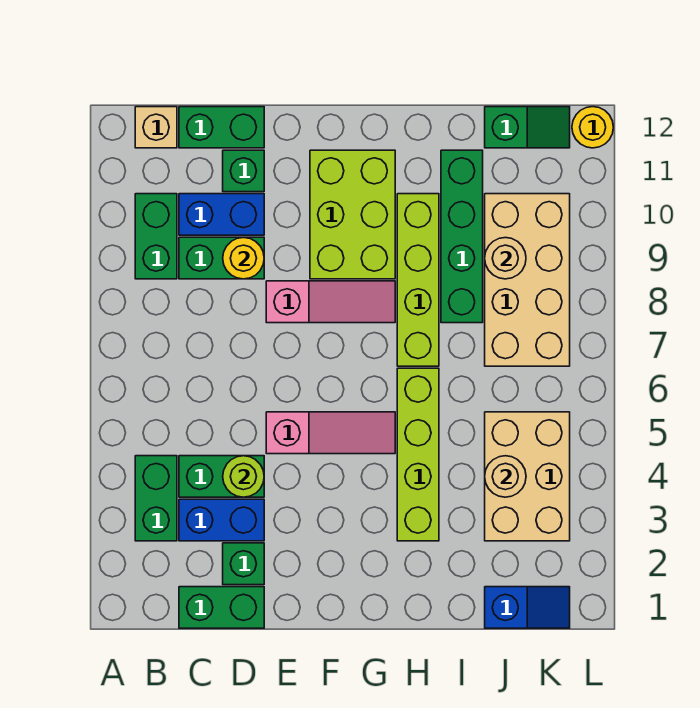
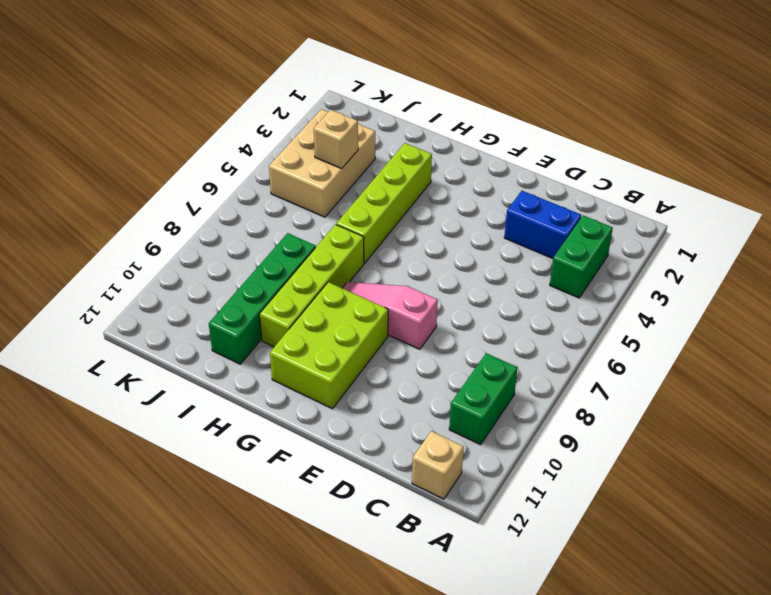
tan 1x1 brick [314,110,358,168] -> tan 1x1 round brick [485,456,526,497]
none -> green 1x2 brick [179,587,264,628]
none -> green 1x2 brick [179,456,264,497]
none -> green 1x2 brick [179,237,264,279]

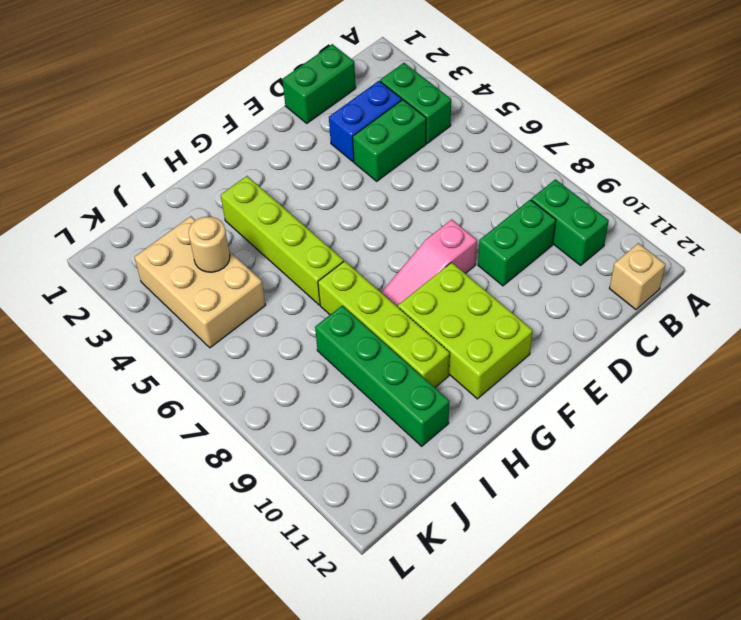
none -> blue 1x2 brick [179,194,264,235]
none -> green 1x2 brick [179,107,264,148]
none -> green 1x1 brick [223,543,264,585]

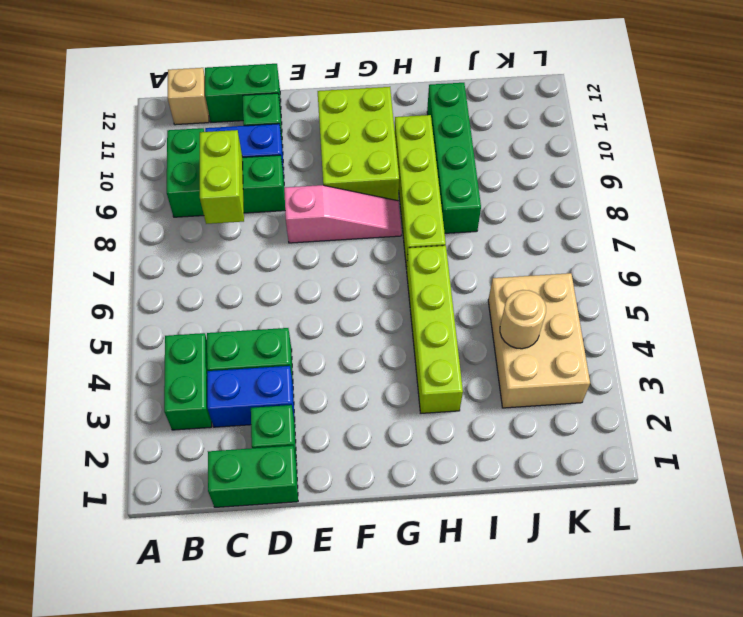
lime 1x2 brick [200,130,244,224] -> none
none -> pink 1x3 slope [266,412,395,454]
none -> blue 1x2 slope [485,587,570,628]
none -> tan 2x4 brick [485,194,570,366]

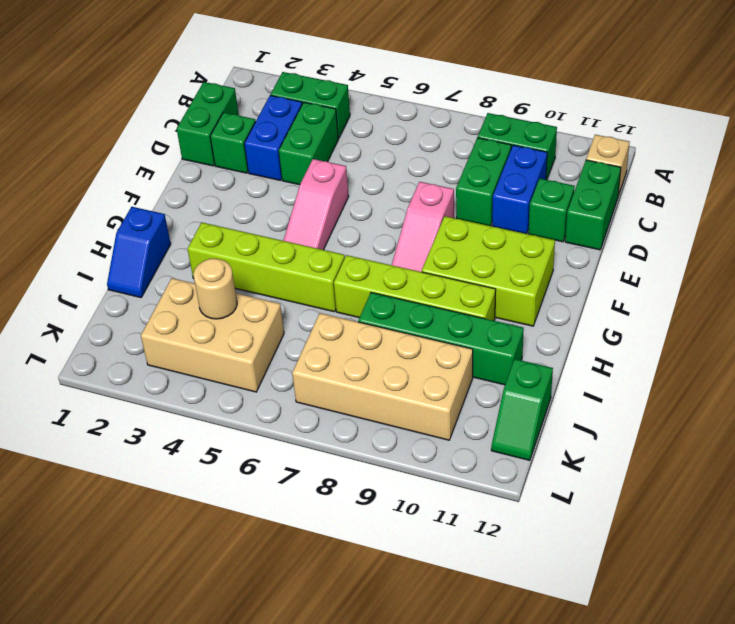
blue 1x2 slope [107,207,171,298] -> blue 1x2 slope moved to [485,587,570,628]
none -> yellow 1x1 round brick [572,107,613,148]
none -> lime 1x1 round brick [223,456,264,497]
none -> yellow 1x1 round brick [223,237,264,279]

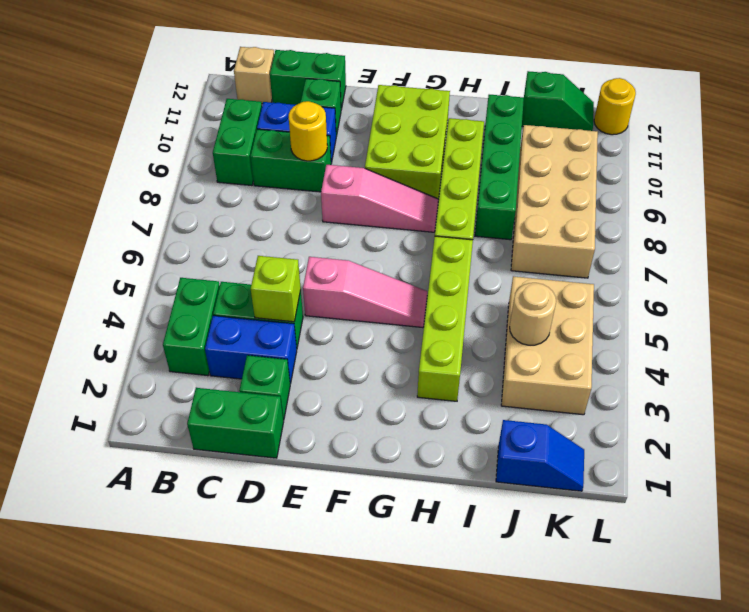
lime 1x1 brick [251,256,301,322] -> lime 1x1 round brick [223,456,264,497]
none -> tan 1x1 round brick [485,238,526,279]

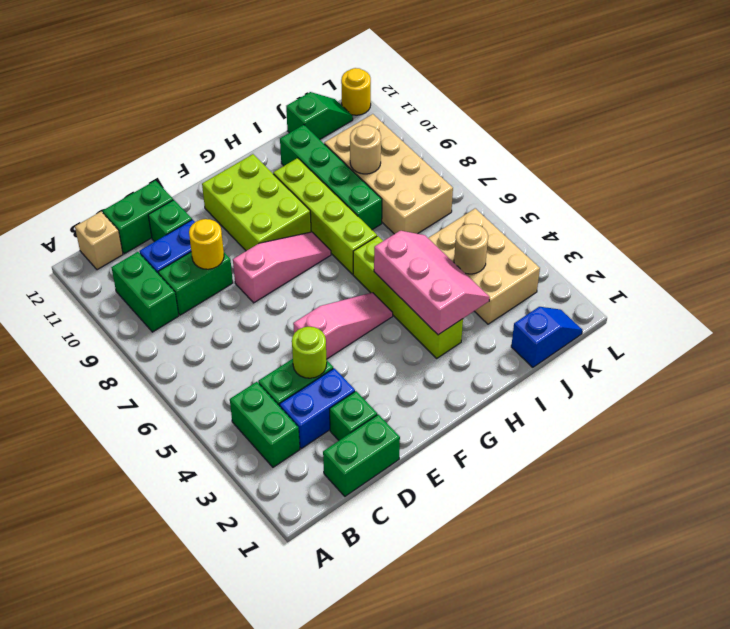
pink 2x3 slope [374,231,490,335] -> none

